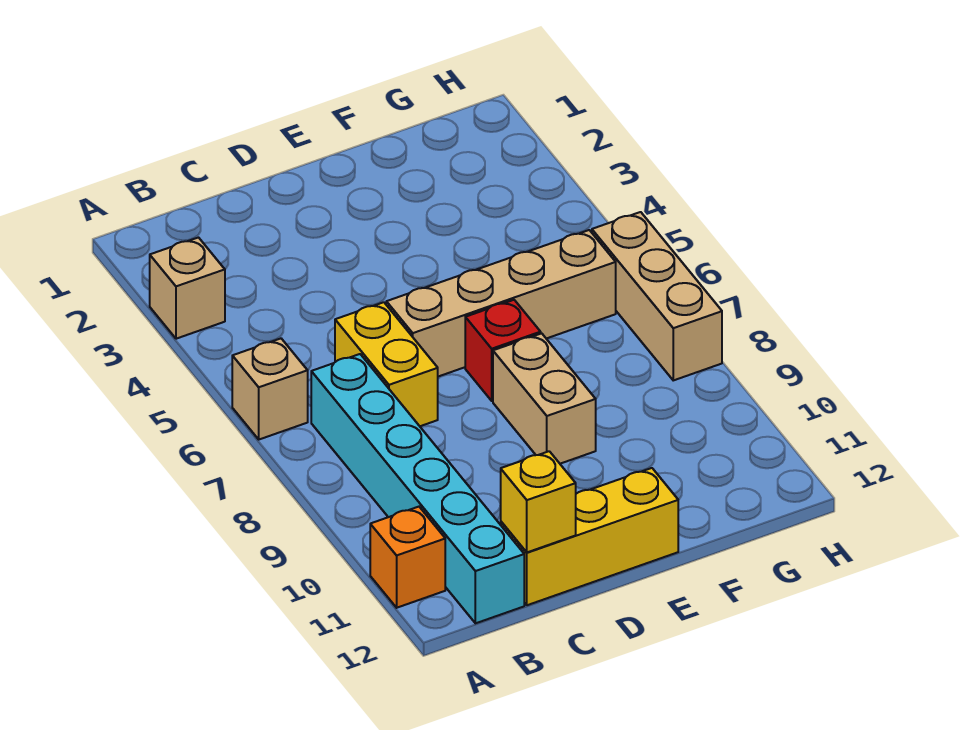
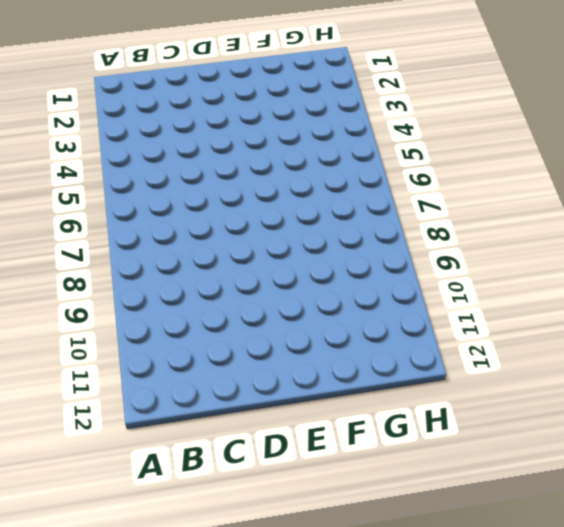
none -> tan 1x1 brick [150,238,225,339]
none -> tan 1x1 brick [232,339,308,439]

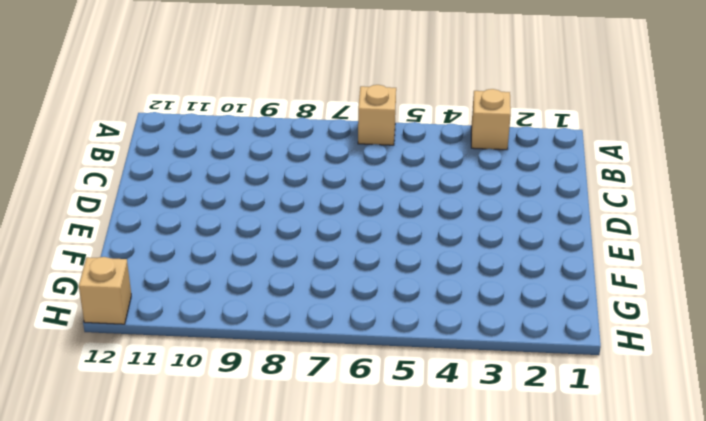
tan 1x1 brick [79,257,131,324] -> none
none -> orange 1x1 brick [370,507,445,608]
none -> cyan 1x6 brick [311,354,524,623]

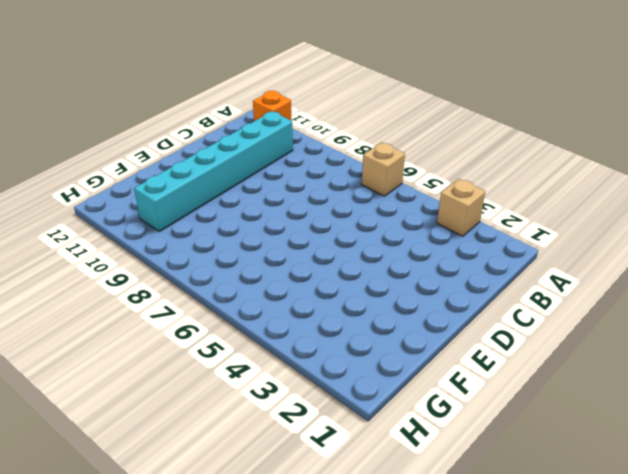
cyan 1x6 brick [134,112,293,231] -> cyan 1x6 brick turned to [311,354,524,623]
none -> yellow 1x2 brick [335,302,438,426]
none -> yellow 1x3 brick [501,468,678,605]

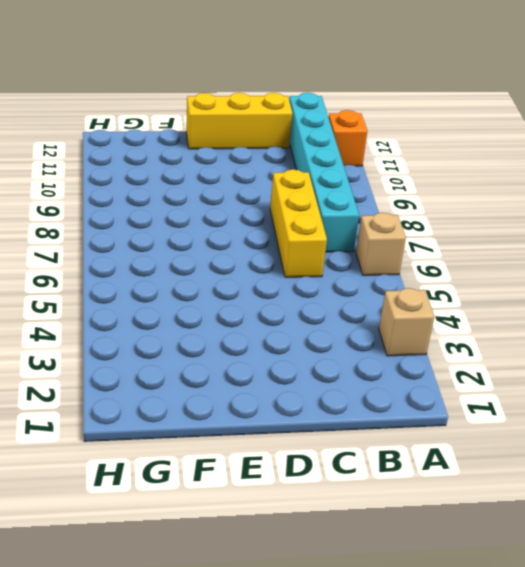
yellow 1x3 brick [270,169,327,277] -> yellow 1x2 brick [335,302,438,426]
none -> tan 1x4 brick [386,230,616,377]
none -> red 1x1 brick [465,300,541,401]

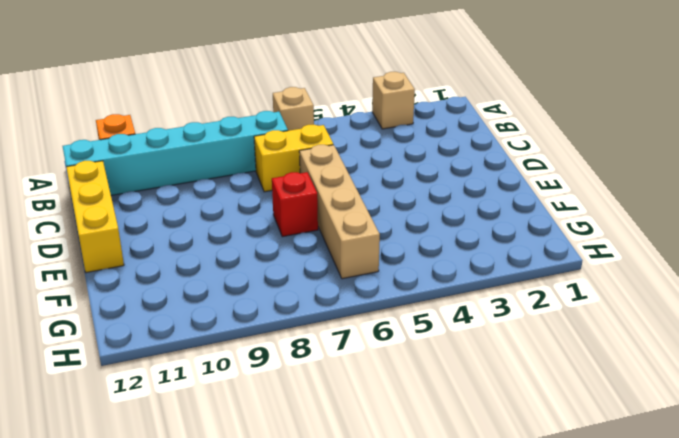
none -> tan 1x2 brick [493,333,596,464]
none -> tan 1x3 brick [592,212,722,380]

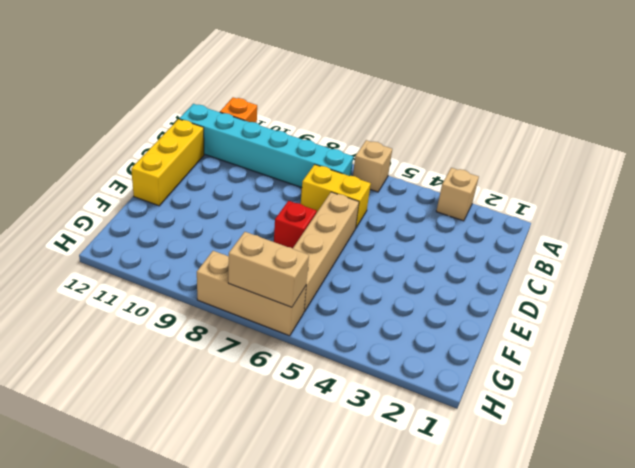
tan 1x2 brick [228,232,309,307] -> tan 1x2 brick moved to [493,333,596,464]
none -> yellow 1x1 brick [501,451,576,552]

